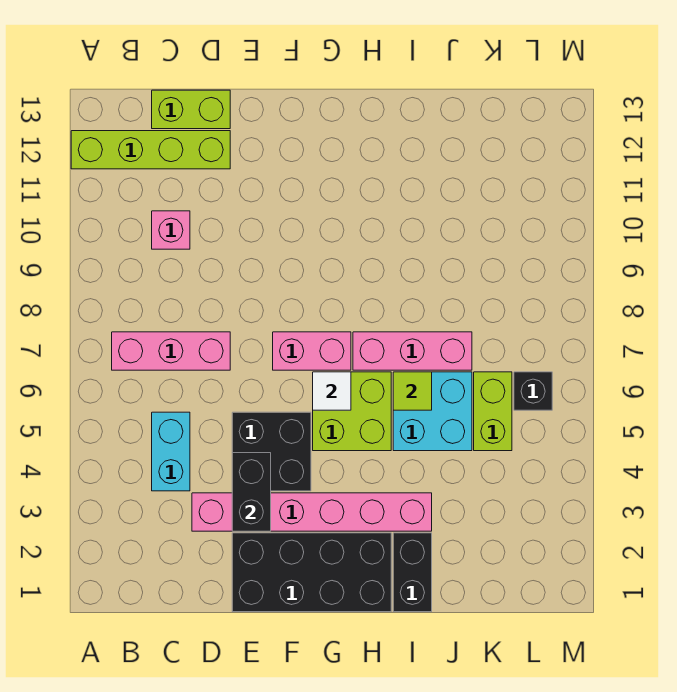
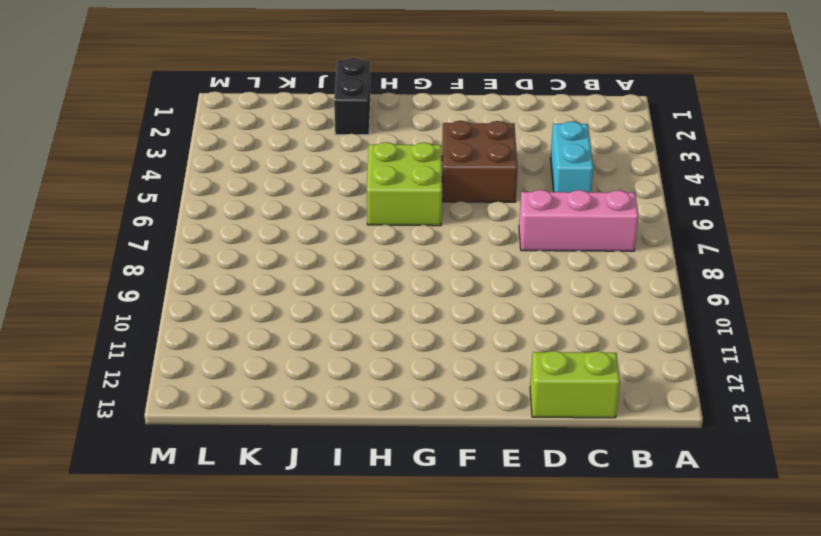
brown 2x2 brick [442,121,518,202] -> black 2x2 brick [232,412,311,491]
none -> lime 1x4 brick [71,131,230,169]
none -> pink 1x1 brick [152,211,190,249]
none -> pink 1x6 brick [192,493,432,531]

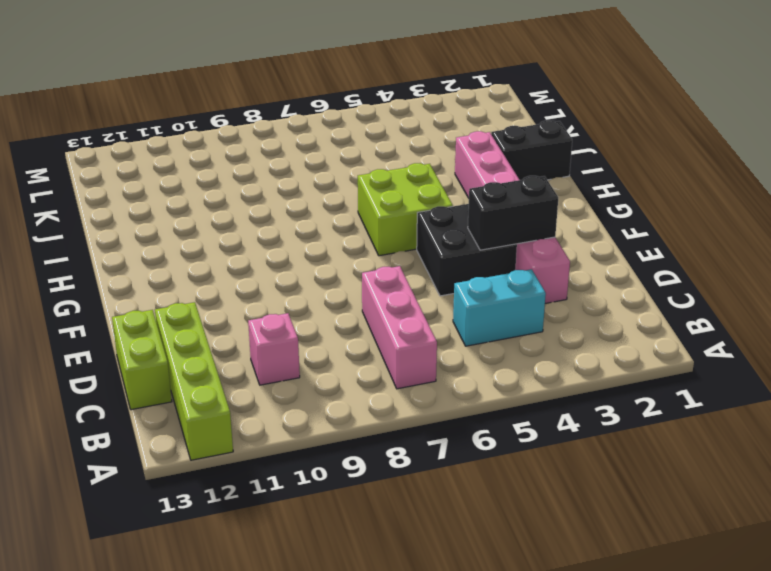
none -> black 2x4 brick [232,533,391,612]
none -> pink 1x2 brick [273,332,351,370]
none -> pink 1x3 brick [353,332,472,370]

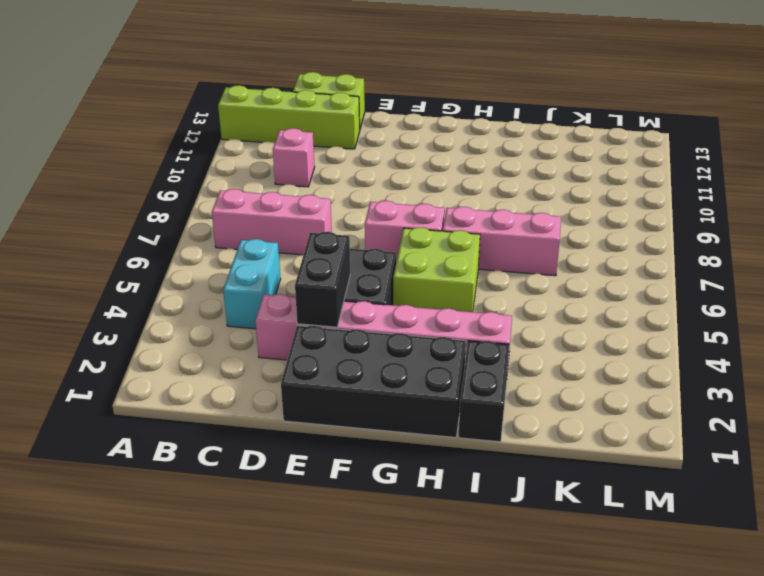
none -> cyan 2x2 brick [393,372,472,451]
none -> lime 1x2 brick [474,372,512,451]
none -> black 1x1 brick [514,372,552,410]

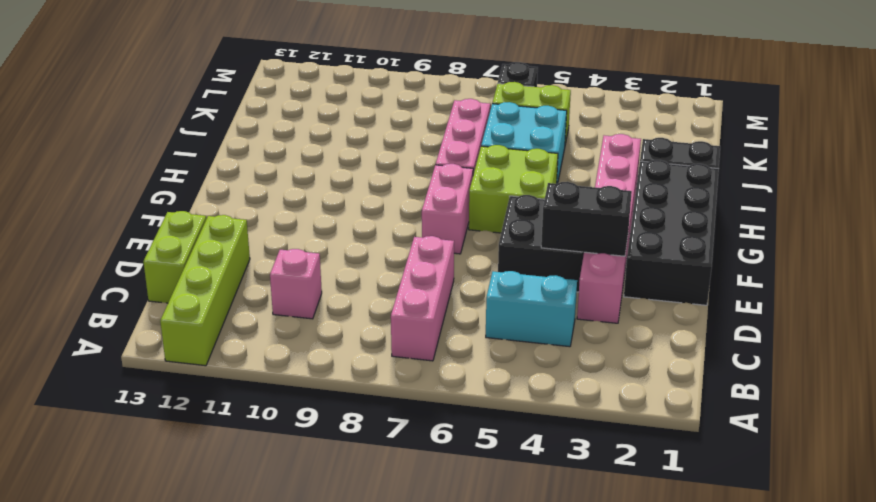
none -> white 1x1 tile [313,372,351,410]
none -> lime 1x1 tile [393,372,432,410]

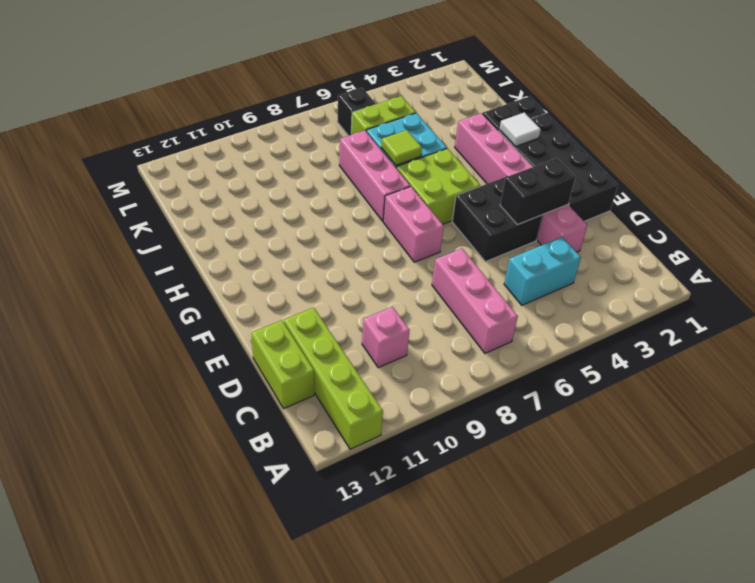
white 1x1 tile [499,112,541,147] -> white 1x1 tile moved to [313,372,351,410]

